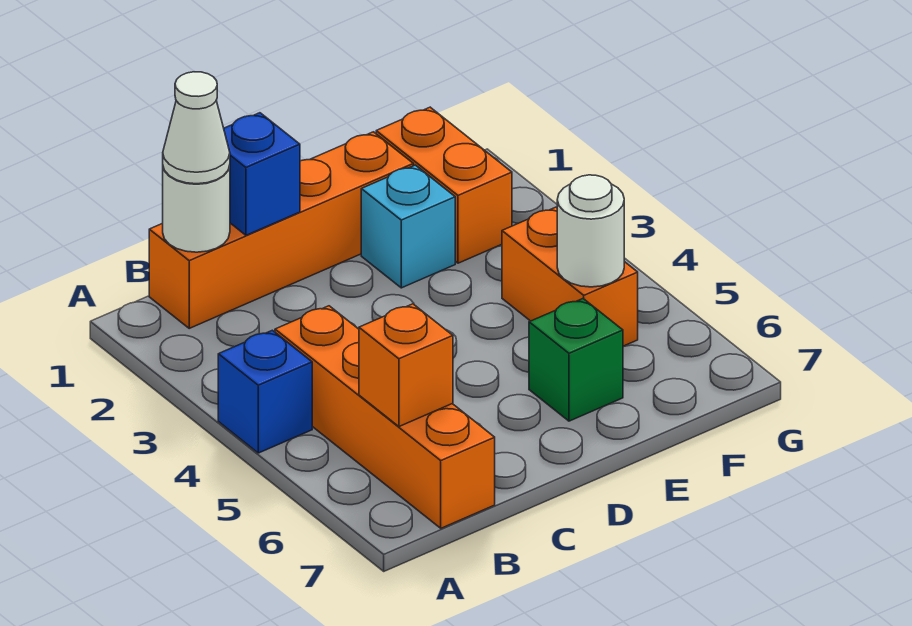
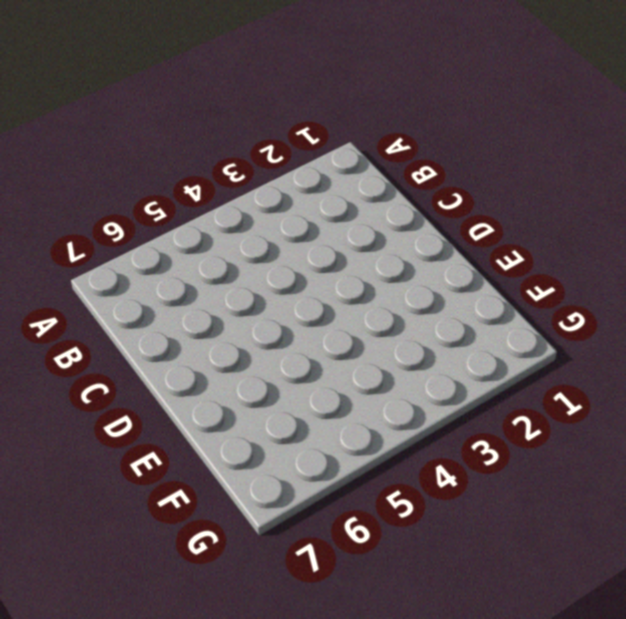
none -> blue 1x1 brick [218,330,312,453]
none -> orange 1x4 brick [149,132,413,328]
none -> orange 1x4 brick [275,306,495,528]

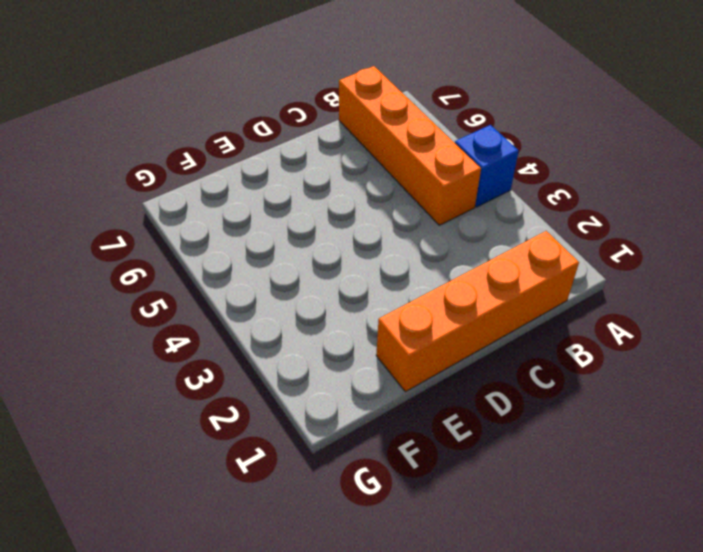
none -> cyan 1x1 brick [361,165,455,288]
none -> green 1x1 brick [529,299,623,421]
none -> orange 1x2 brick [376,107,512,263]

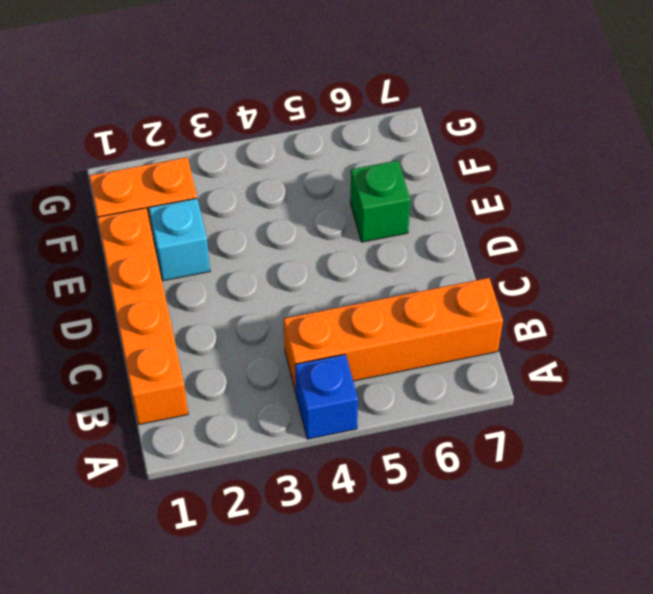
none -> orange 1x2 brick [502,207,638,346]
none -> white 1x1 round brick [163,166,230,252]
none -> orange 1x1 brick [359,304,453,426]

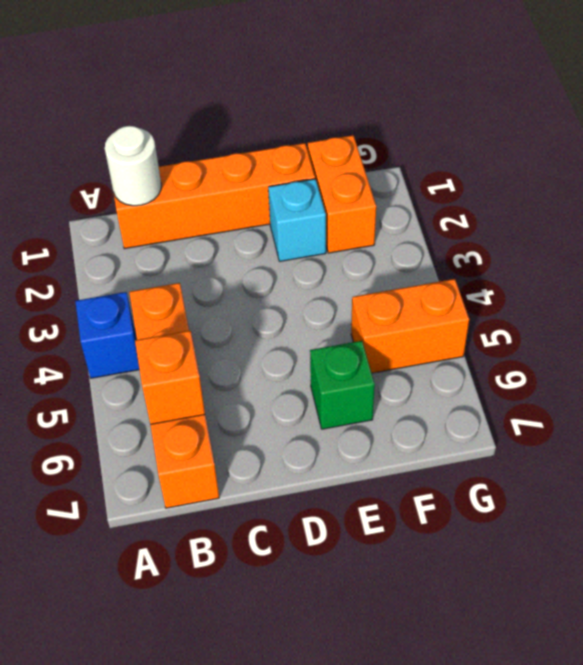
orange 1x2 brick [351,279,469,373] -> orange 1x2 brick turned to [502,207,638,346]
none -> blue 1x1 brick [224,113,300,235]
none -> white 1x1 round brick [557,175,624,287]
none -> white 1x1 cone [163,72,230,184]

